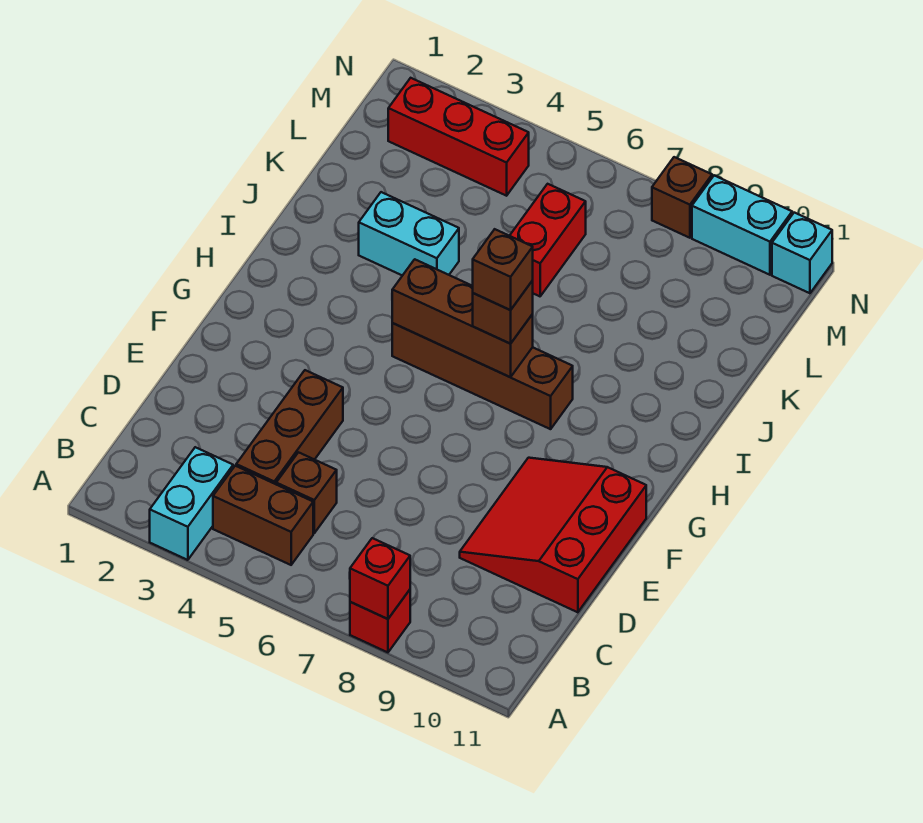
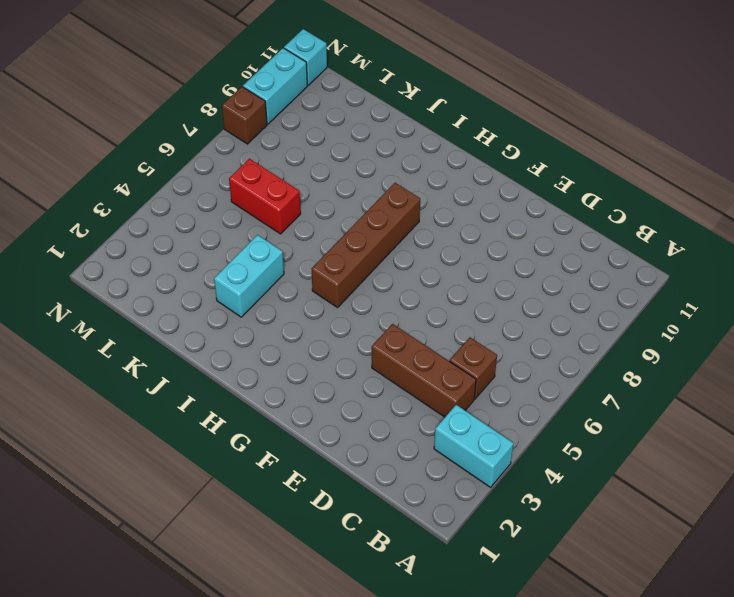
none -> red 1x1 brick [350,590,410,652]
none -> brown 1x2 brick [213,466,313,565]
none -> red 3x3 slope [460,458,646,612]

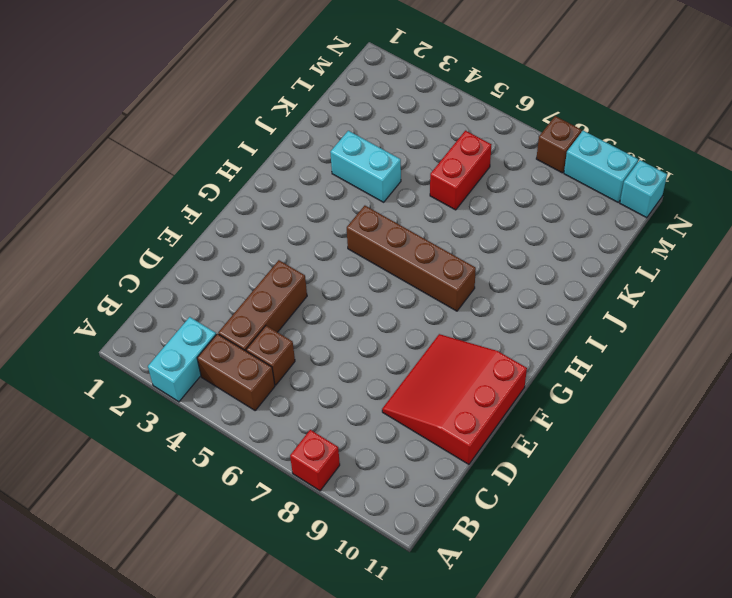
none -> red 1x3 brick [388,78,529,196]
none -> red 1x1 brick [350,538,410,619]
none -> brown 1x3 brick [392,259,533,377]

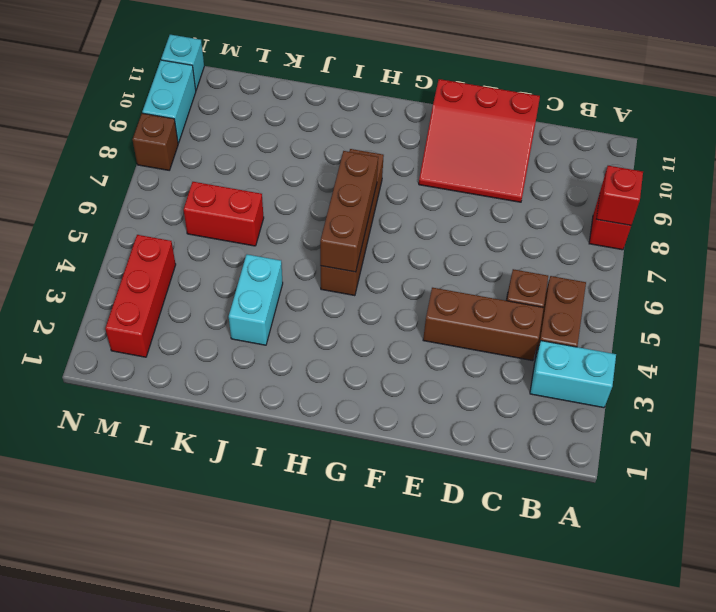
none -> brown 1x1 brick [473,281,533,344]
none -> brown 1x1 brick [473,229,533,310]

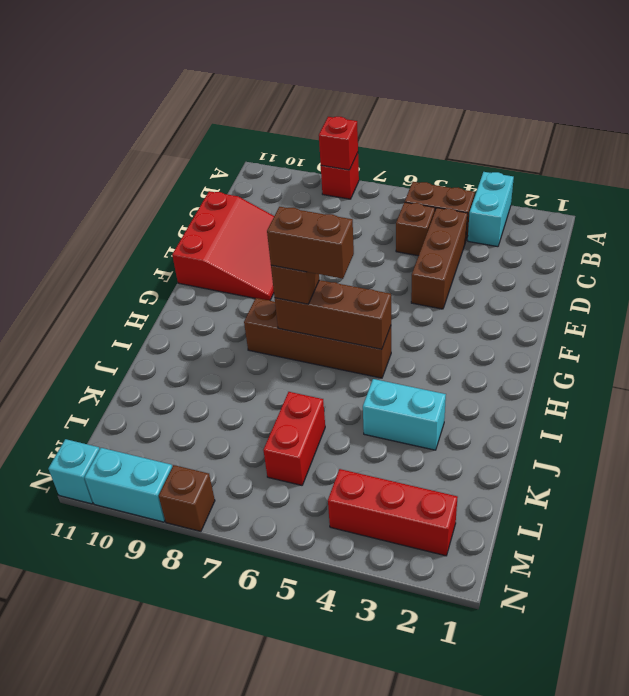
brown 1x2 brick [267,207,354,279] -> brown 1x1 brick [473,229,533,310]

